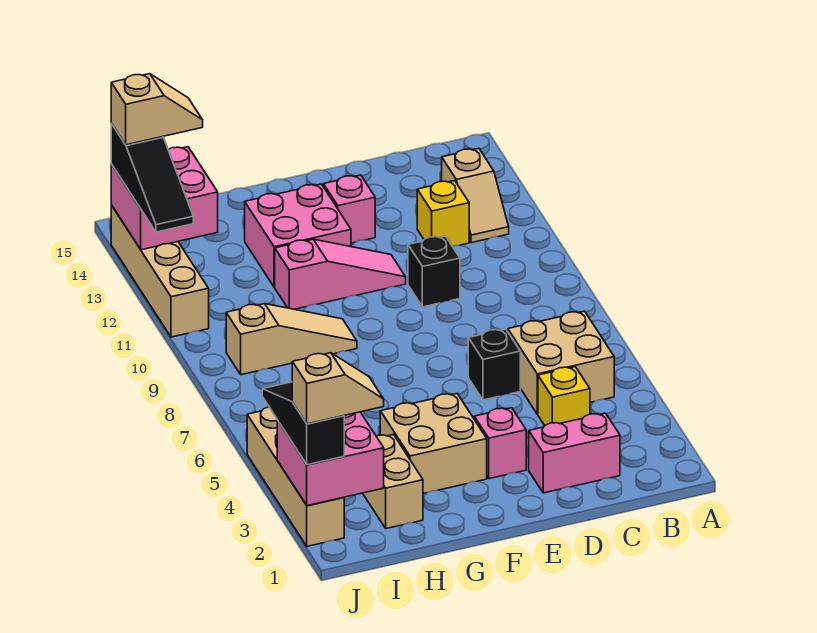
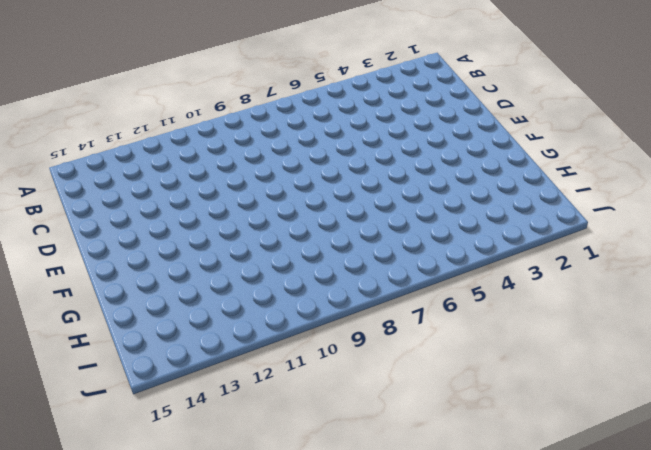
none -> tan 2x2 brick [508,311,614,414]
none -> tan 1x2 slope [442,149,509,243]
none -> pink 1x2 brick [529,413,620,493]

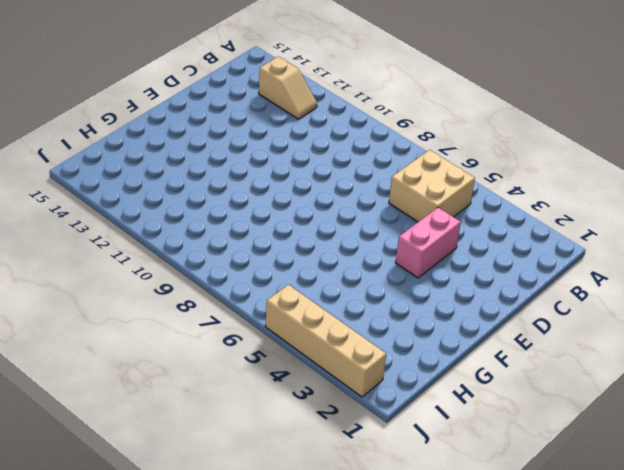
pink 1x2 brick [396,207,461,278] -> pink 1x2 brick moved to [529,413,620,493]
none -> yellow 1x1 brick [538,367,590,426]
none -> yellow 1x1 brick [417,181,469,246]
none -> black 1x1 brick [468,329,520,400]

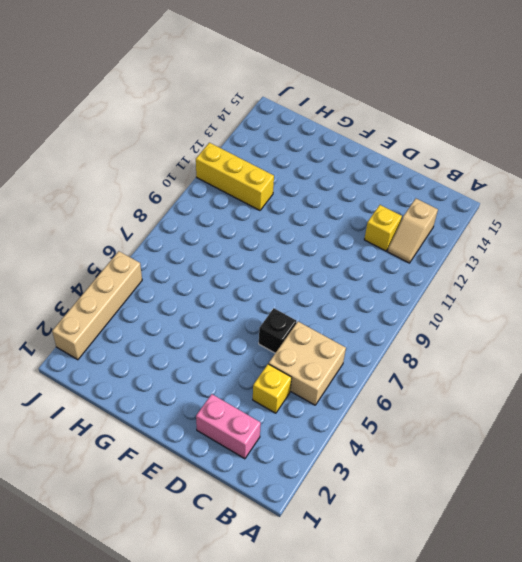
yellow 1x3 brick [196,143,274,210] -> tan 1x4 brick [111,205,209,337]
none -> black 1x1 brick [408,236,460,307]
none -> pink 1x1 brick [474,408,526,479]
none -> pink 1x3 slope [275,239,406,309]

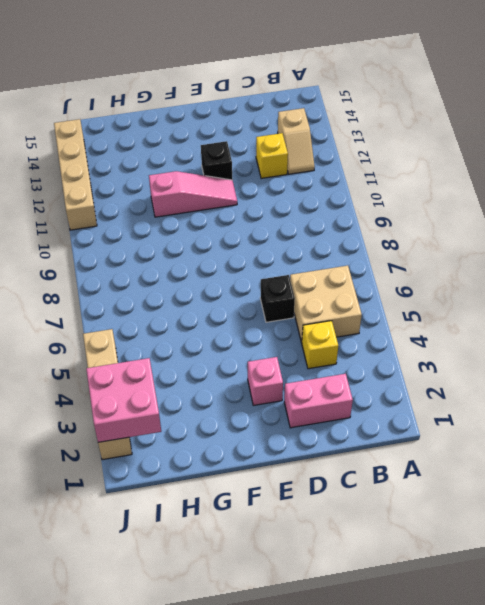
black 1x1 brick [201,141,232,180] -> black 1x1 brick moved to [408,236,460,307]
none -> pink 1x1 brick [323,175,375,243]
none -> tan 2x2 brick [380,394,487,494]
none -> pink 2x2 brick [245,184,351,287]

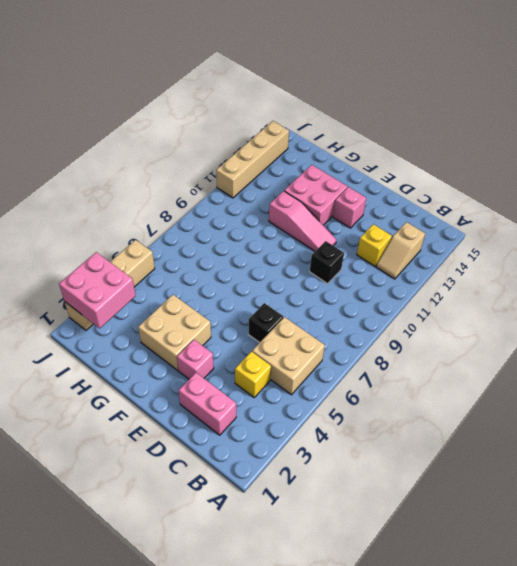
none -> tan 1x3 slope [226,304,357,375]
none -> tan 1x2 brick [363,435,423,529]
none -> pink 2x2 brick [111,147,218,250]

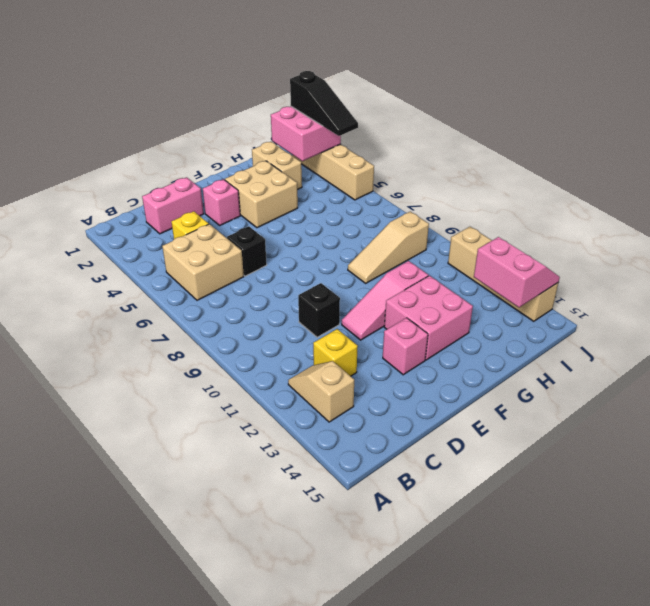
pink 2x2 slope [474,237,560,307] -> pink 2x2 brick [111,147,218,250]
none -> black 1x3 slope [111,123,193,232]
none -> tan 1x2 slope [292,353,384,424]
none -> tan 1x2 slope [111,74,203,145]

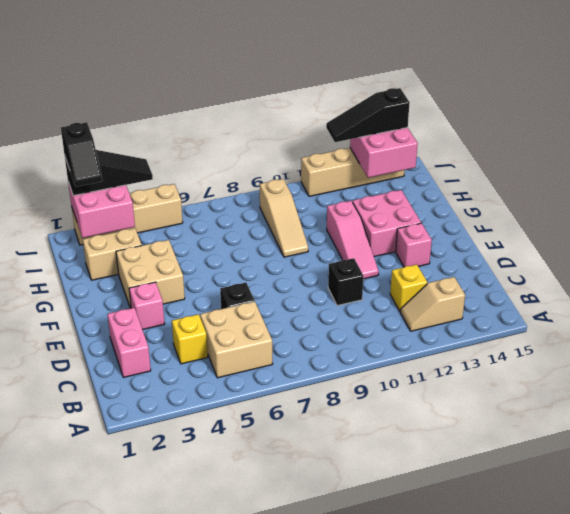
black 1x2 slope [61,122,102,187] -> tan 1x2 slope [292,353,384,424]
none -> tan 1x2 slope [111,74,203,145]

